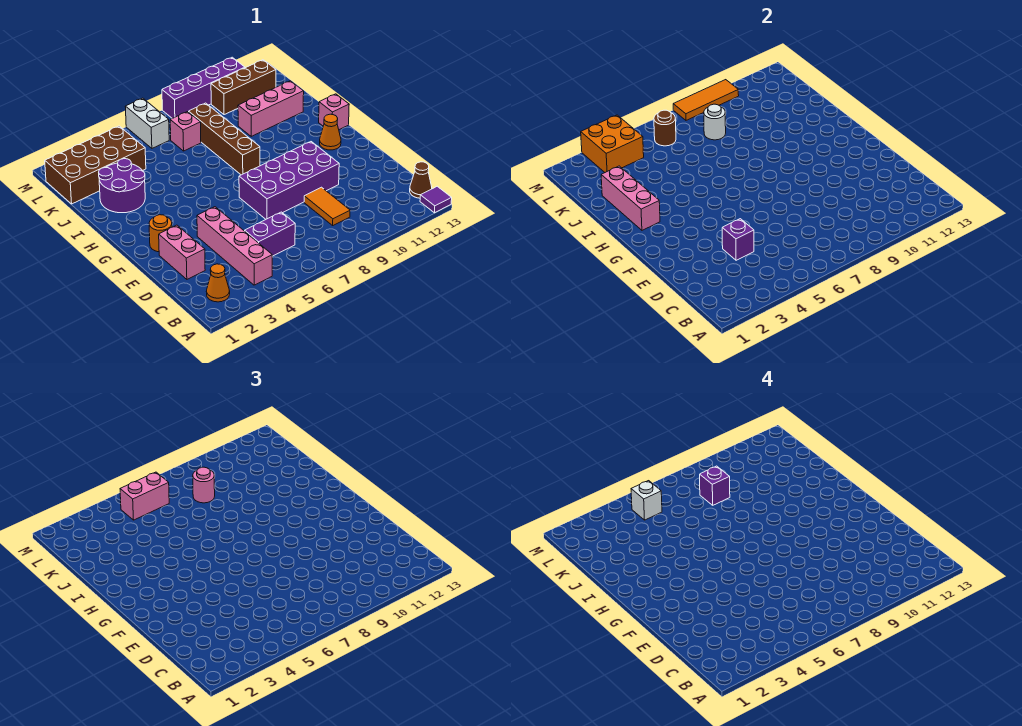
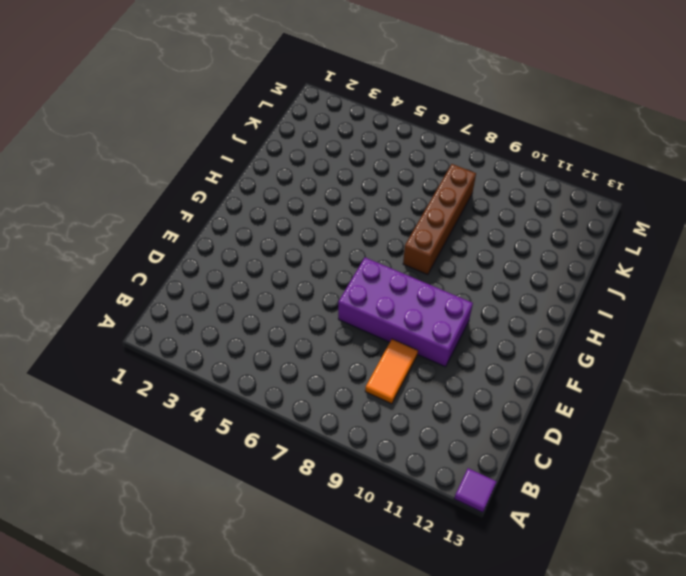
none -> orange 1x1 cone [206,264,230,302]
none -> pink 1x4 brick [197,207,272,285]
none -> brown 1x1 cone [410,162,432,198]

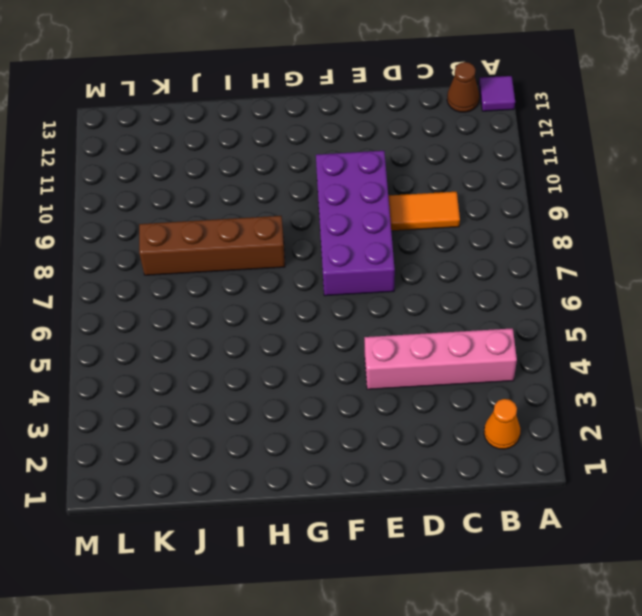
none -> purple 1x2 brick [245,212,295,256]
none -> pink 1x2 brick [159,225,205,279]
none -> orange 1x1 round brick [149,215,172,252]

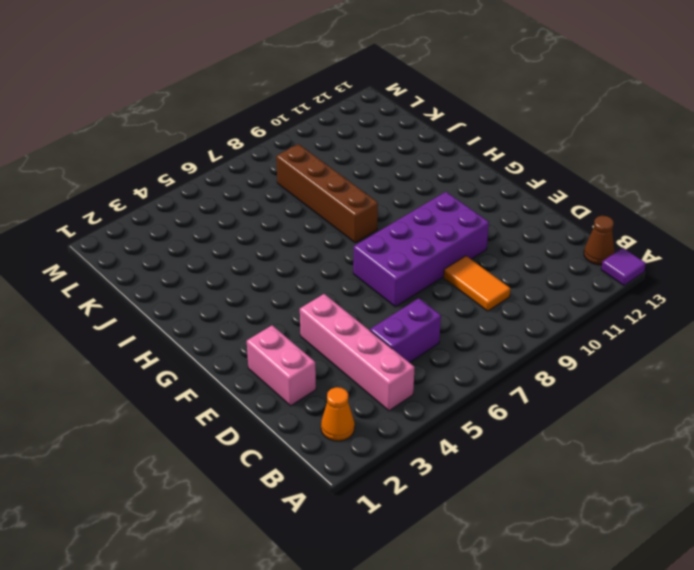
none -> orange 1x1 round brick [149,215,172,252]
none -> orange 1x1 cone [320,114,341,150]
none -> pink 1x1 brick [319,94,349,130]

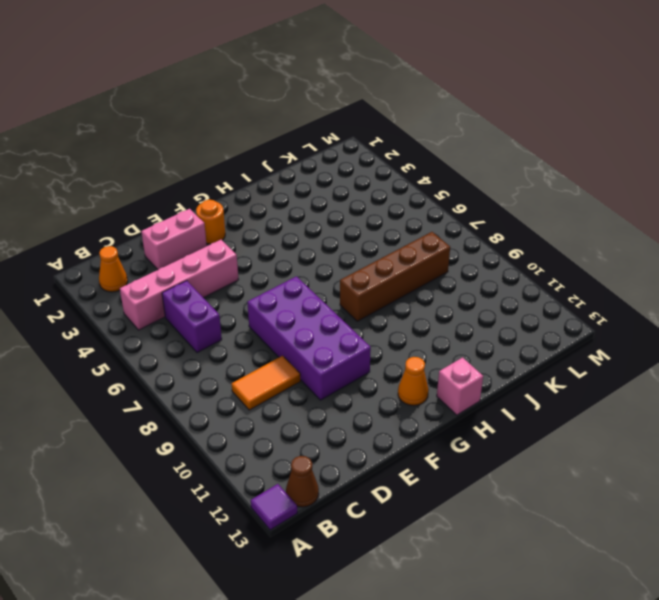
none -> purple 2x2 round brick [99,159,145,213]
none -> pink 1x3 brick [238,81,304,136]
none -> brown 2x4 brick [45,126,146,204]

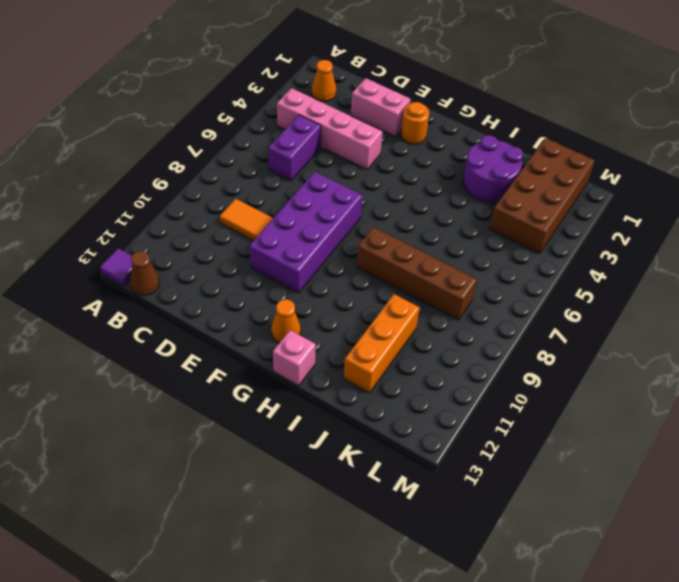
orange 1x3 brick [344,294,419,393] -> pink 1x3 brick [238,81,304,136]
none -> pink 1x1 brick [170,112,201,151]
none -> white 1x2 brick [125,98,169,148]
none -> brown 1x3 brick [211,60,276,115]

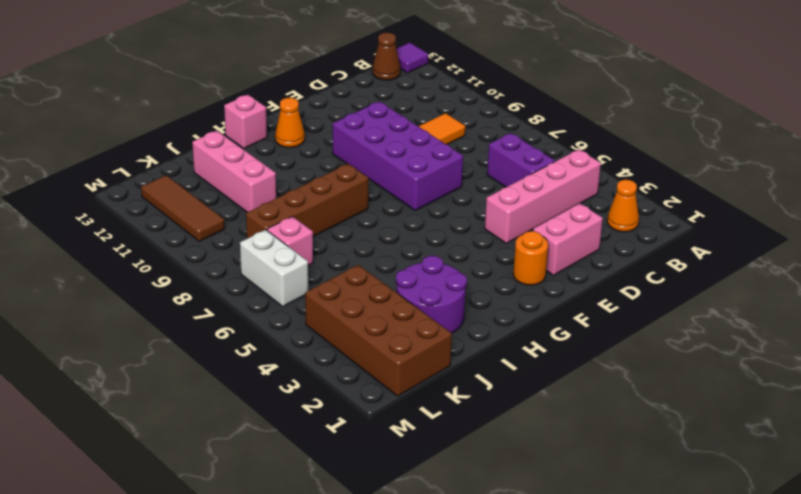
white 1x2 brick [240,230,308,306] -> white 1x2 brick turned to [125,98,169,148]
brown 1x3 tile [141,175,225,241] -> brown 1x3 brick [211,60,276,115]
none -> purple 1x4 brick [162,57,245,118]
none -> purple 1x1 brick [722,219,754,260]
none -> pink 1x3 brick [601,166,660,230]

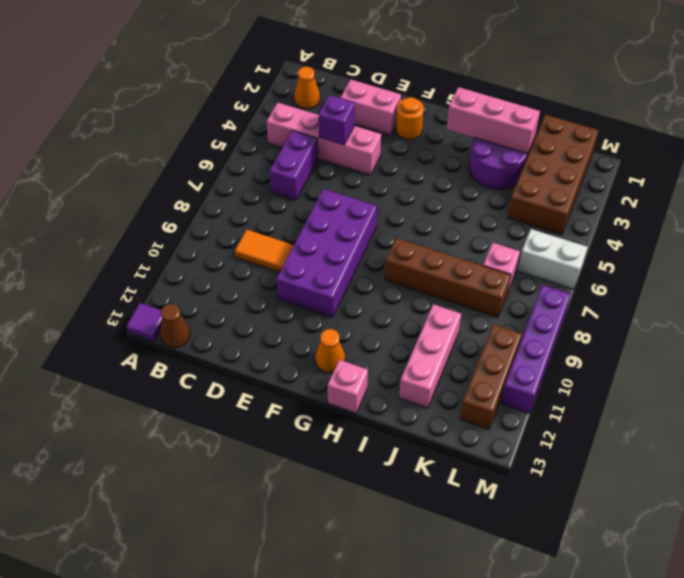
none -> white 1x1 round brick [704,104,726,140]
none -> orange 2x2 brick [581,115,644,172]
none -> brown 1x1 round brick [654,110,676,146]

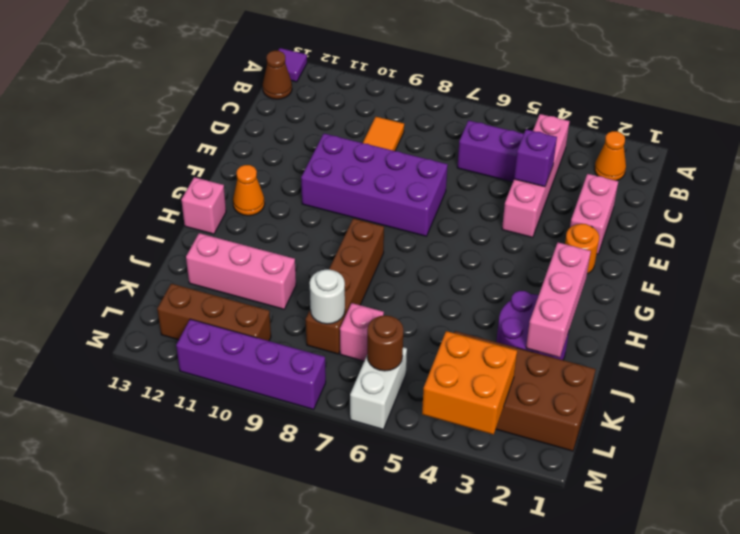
none -> orange 1x3 tile [673,80,739,120]
none -> pink 1x1 round brick [193,467,215,503]
none -> pink 1x2 brick [120,472,169,520]

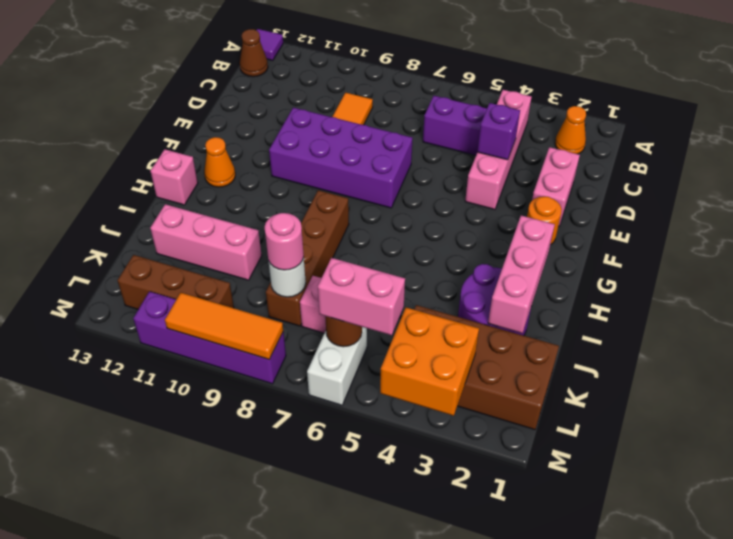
none -> purple 1x1 brick [700,466,730,505]
none -> white 1x1 brick [631,481,662,520]

